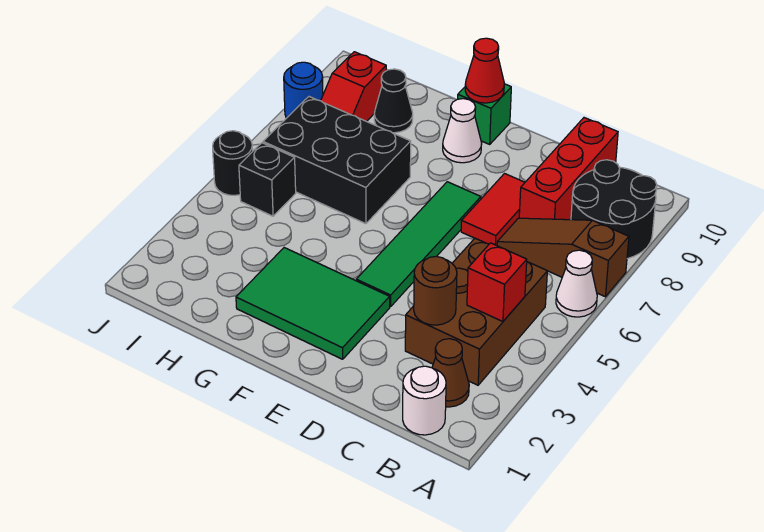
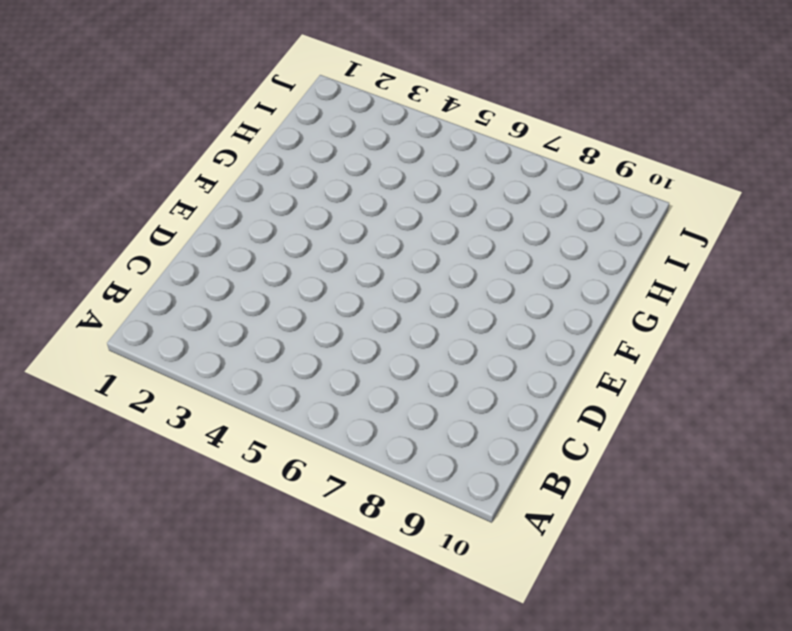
none -> white 1x1 cone [556,250,597,317]
none -> brown 1x3 slope [497,218,629,297]
none -> black 2x2 round brick [571,160,657,259]

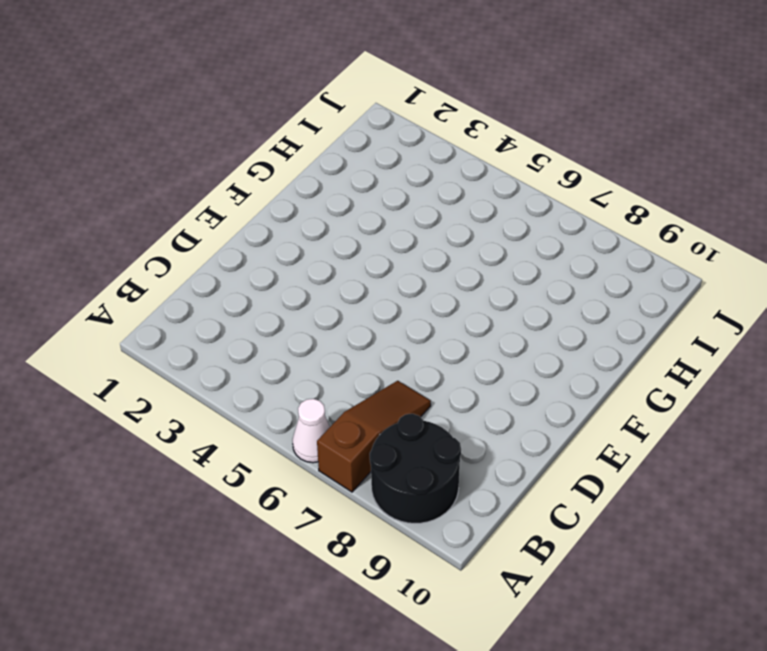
none -> white 1x1 round brick [403,366,446,435]
none -> brown 1x1 cone [432,339,469,407]
none -> brown 2x3 brick [405,238,547,385]

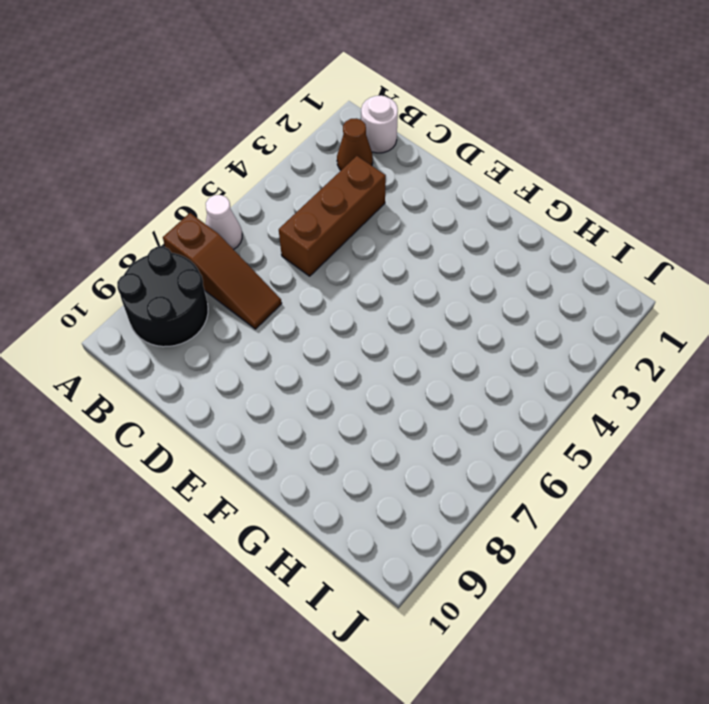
brown 1x3 brick [279,156,386,276] -> brown 2x3 brick [405,238,547,385]
none -> red 1x3 brick [519,118,618,220]
none -> red 1x2 tile [461,174,525,246]
none -> green 2x3 tile [236,248,390,359]

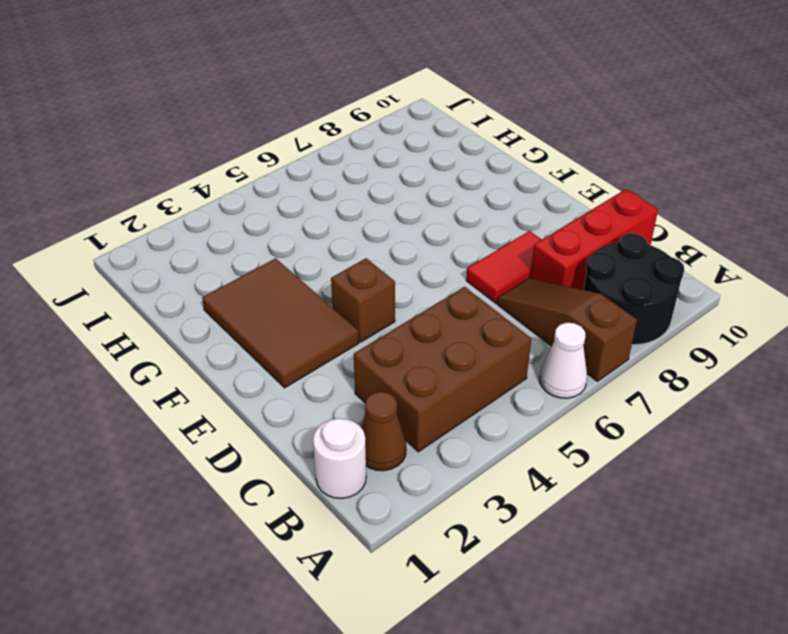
brown 2x3 tile [202,258,359,388] -> green 2x3 tile [236,248,390,359]
brown 1x1 brick [331,258,395,342] -> green 1x4 tile [356,182,481,307]
none -> white 1x1 cone [443,99,482,163]
none -> green 1x1 brick [458,84,511,144]
none -> black 2x3 brick [263,97,411,224]

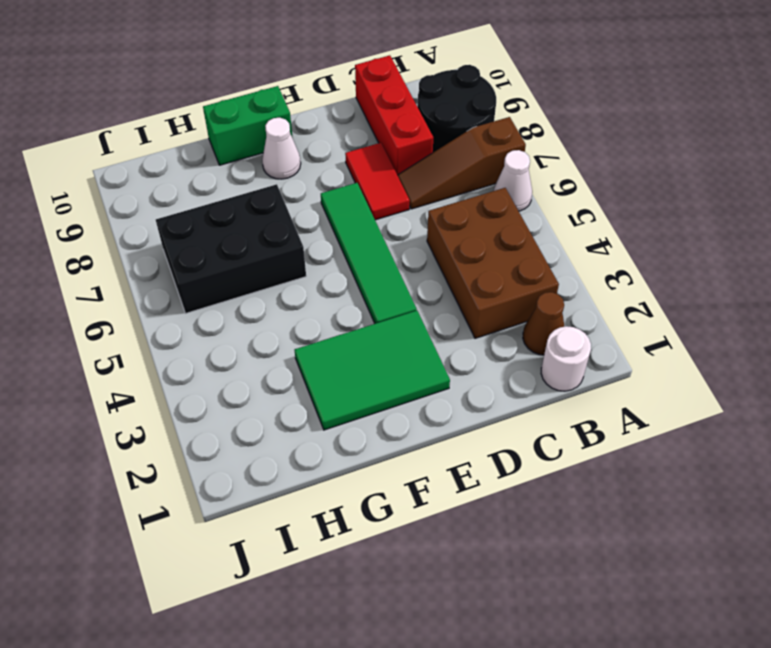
green 1x2 brick [203,86,292,165] -> green 1x1 brick [458,84,511,144]
none -> black 1x1 cone [374,69,413,133]
none -> black 1x1 brick [239,143,296,216]
none -> red 1x2 slope [321,52,386,122]

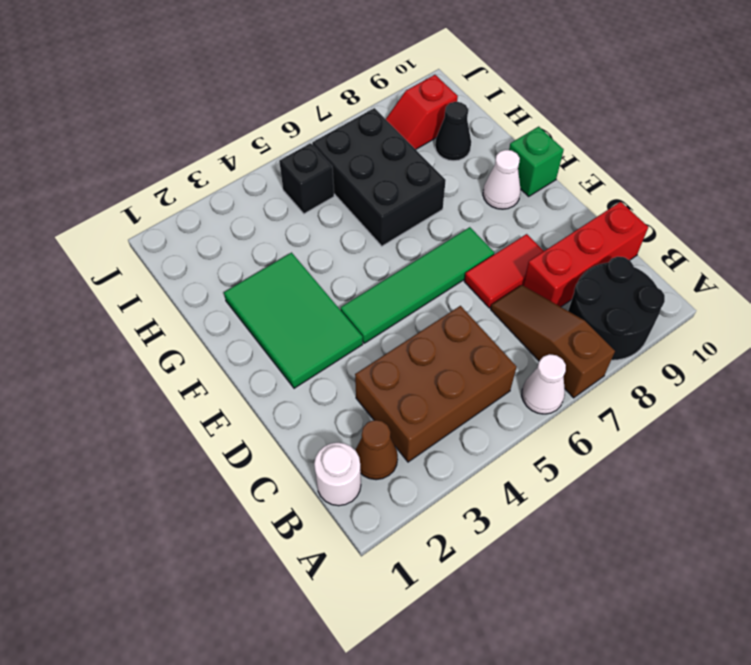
none -> black 1x1 round brick [213,131,253,195]
none -> blue 1x1 round brick [284,62,323,118]
none -> red 1x1 brick [467,243,527,322]

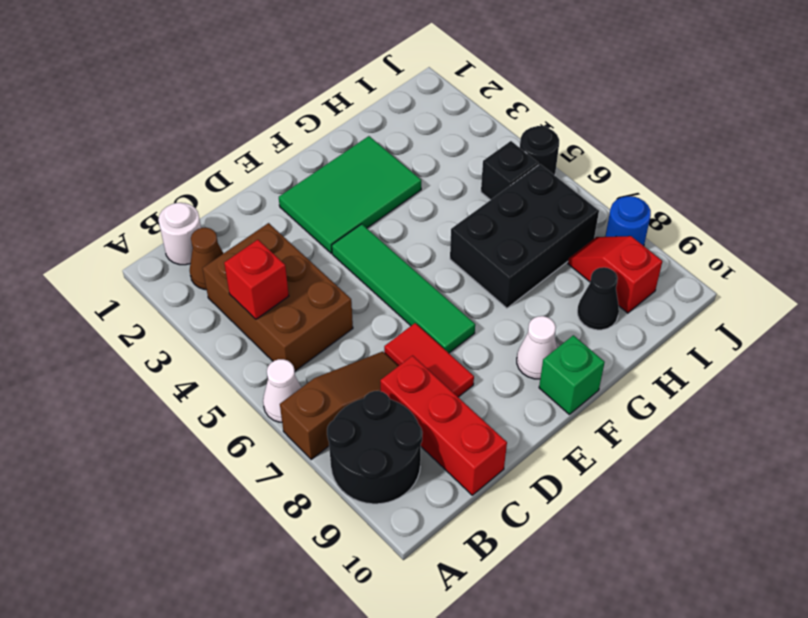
none -> brown 1x1 round brick [414,256,457,325]
none -> red 1x1 cone [465,38,504,103]

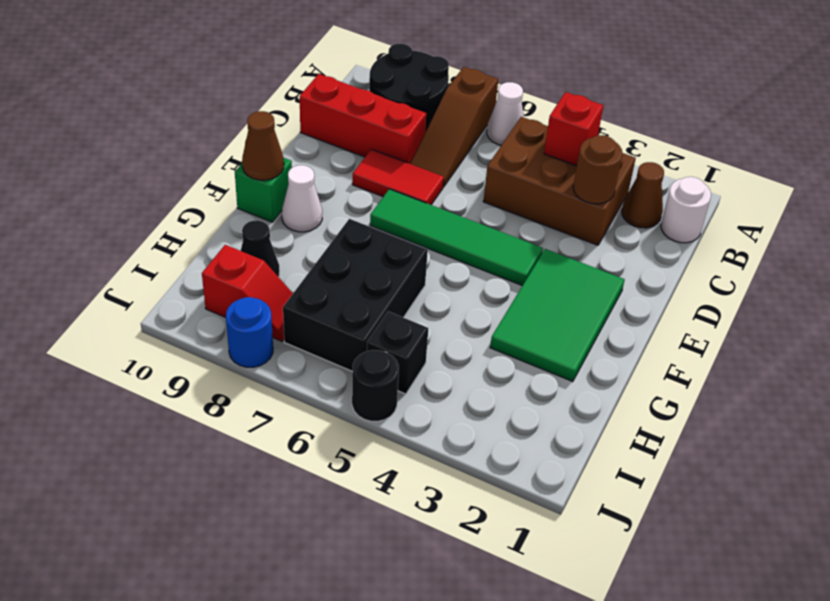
brown 1x1 cone [242,111,284,180] -> red 1x1 cone [465,38,504,103]

